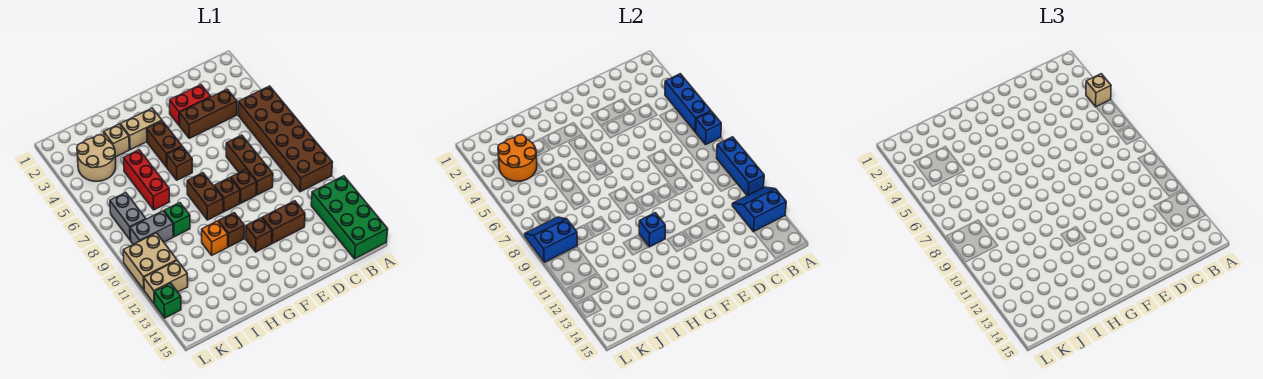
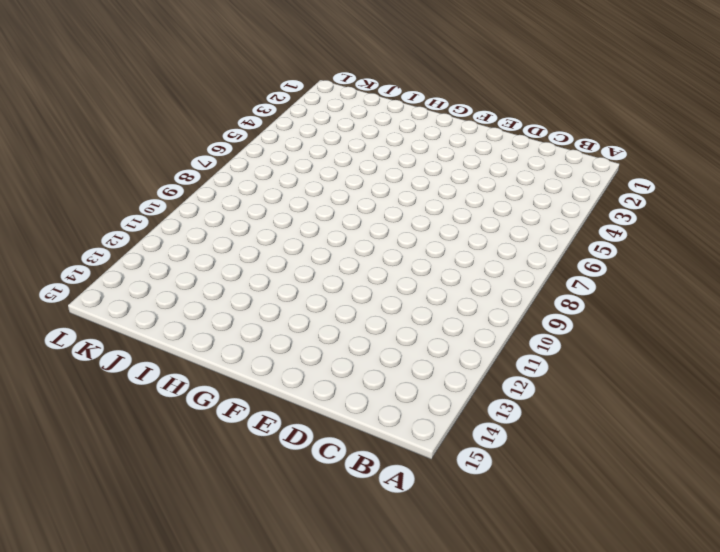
none -> brown 2x6 brick [238,86,333,192]
none -> green 2x4 brick [311,176,388,259]
none -> brown 1x3 brick [179,89,237,138]
none -> red 1x2 brick [170,85,211,125]

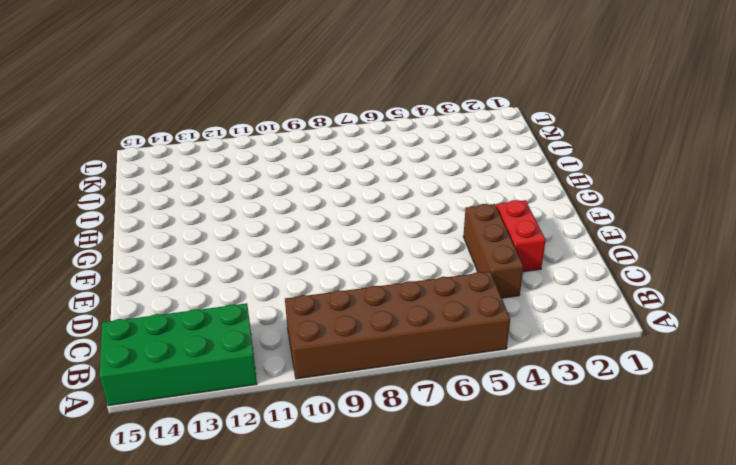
none -> brown 1x3 brick [226,135,273,195]
none -> brown 1x2 brick [262,201,305,243]
none -> brown 1x1 brick [231,169,256,203]
none -> brown 1x1 brick [214,178,240,212]

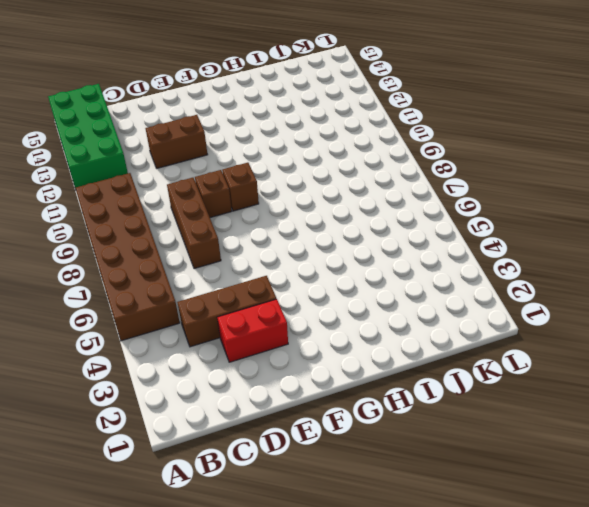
none -> brown 1x1 brick [246,218,272,252]
none -> tan 1x2 brick [120,108,162,150]
none -> brown 1x2 brick [147,121,182,167]
none -> brown 1x1 brick [167,147,192,180]

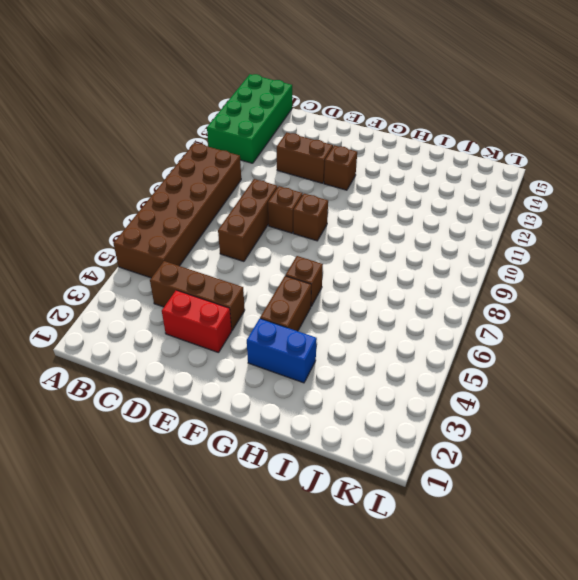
blue 1x2 brick [247,319,317,383] -> tan 1x2 brick [120,108,162,150]
none -> brown 1x2 brick [187,173,223,220]
none -> brown 1x1 brick [218,213,244,247]
none -> orange 1x1 brick [202,221,228,255]
none -> tan 1x1 brick [104,124,129,157]

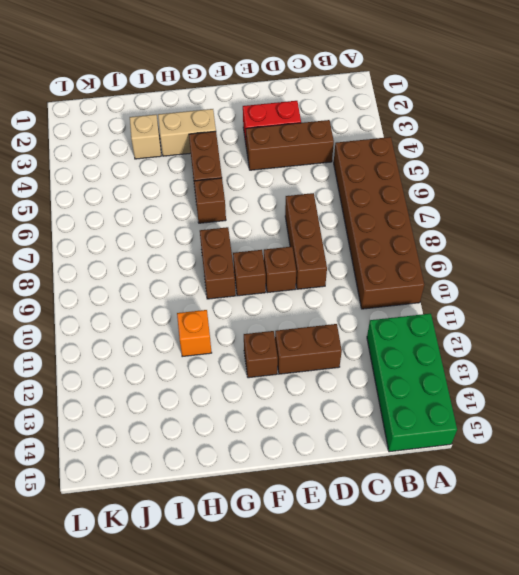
none -> brown 1x1 brick [218,213,244,247]
none -> red 1x3 brick [124,150,170,210]
none -> green 1x1 brick [164,203,190,237]
none -> tan 2x2 round brick [77,135,116,181]

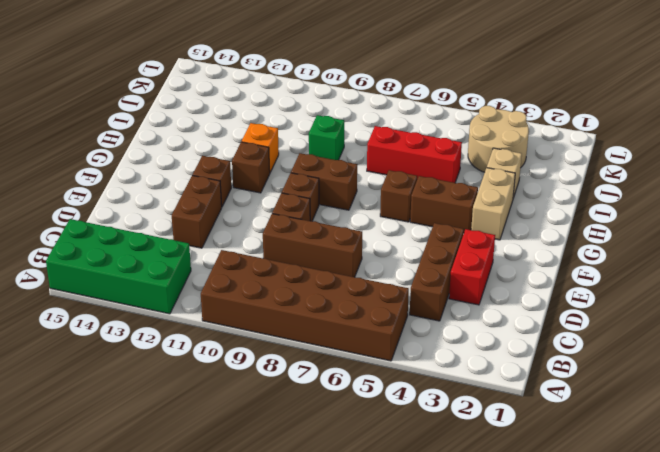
none -> grey 1x2 brick [130,211,173,244]
none -> grey 1x2 brick [110,193,146,240]
none -> tan 2x2 brick [123,233,177,290]
none -> tan 1x2 brick [144,261,188,304]

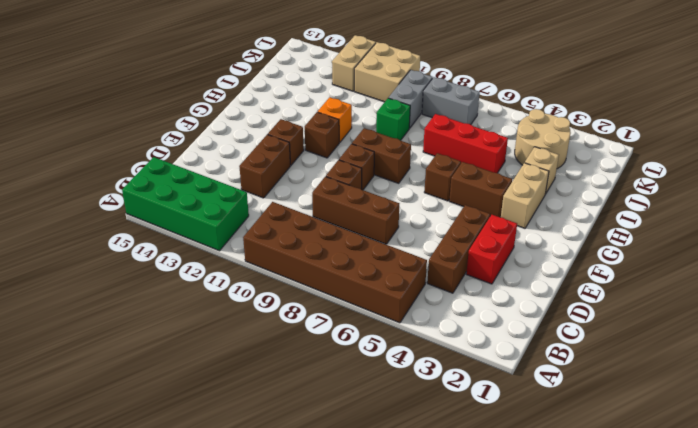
none -> green 1x1 brick [154,283,181,318]
none -> blue 1x3 brick [665,74,711,132]
none -> blue 1x1 brick [696,111,721,144]
none -> blue 1x3 brick [717,137,764,196]

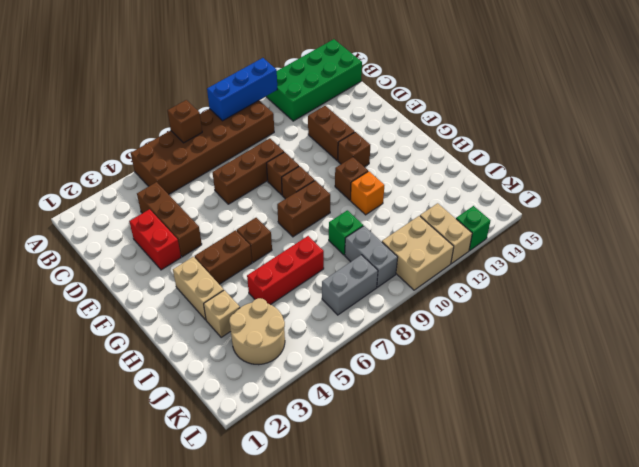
brown 1x1 brick [167,100,202,143] -> blue 1x1 brick [696,111,721,144]
none -> blue 1x3 brick [665,74,711,132]
none -> blue 2x2 slope [732,187,786,232]
none -> blue 1x1 brick [639,213,665,247]
none -> orange 2x2 round brick [498,135,537,181]

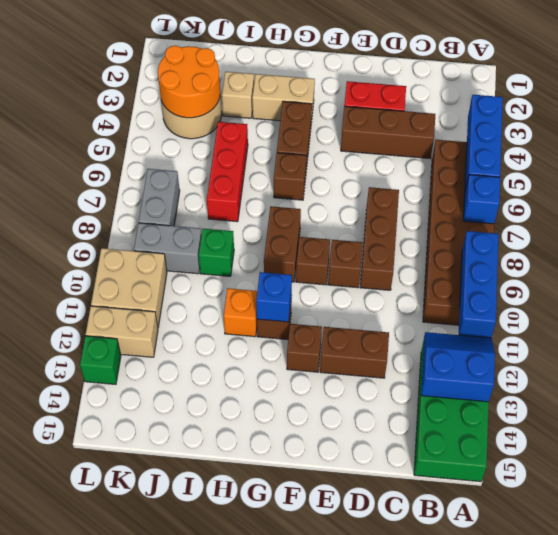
none -> blue 2x2 slope [525,217,577,262]
none -> tan 1x1 brick [1086,74,1111,107]

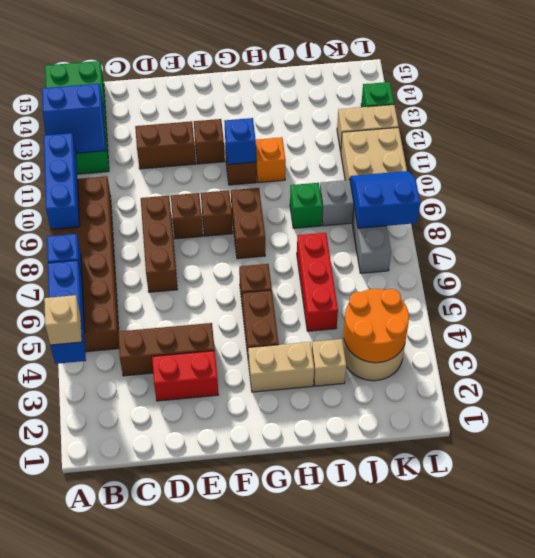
blue 2x2 slope [350,171,420,228] -> blue 2x2 slope turned to [525,217,577,262]

